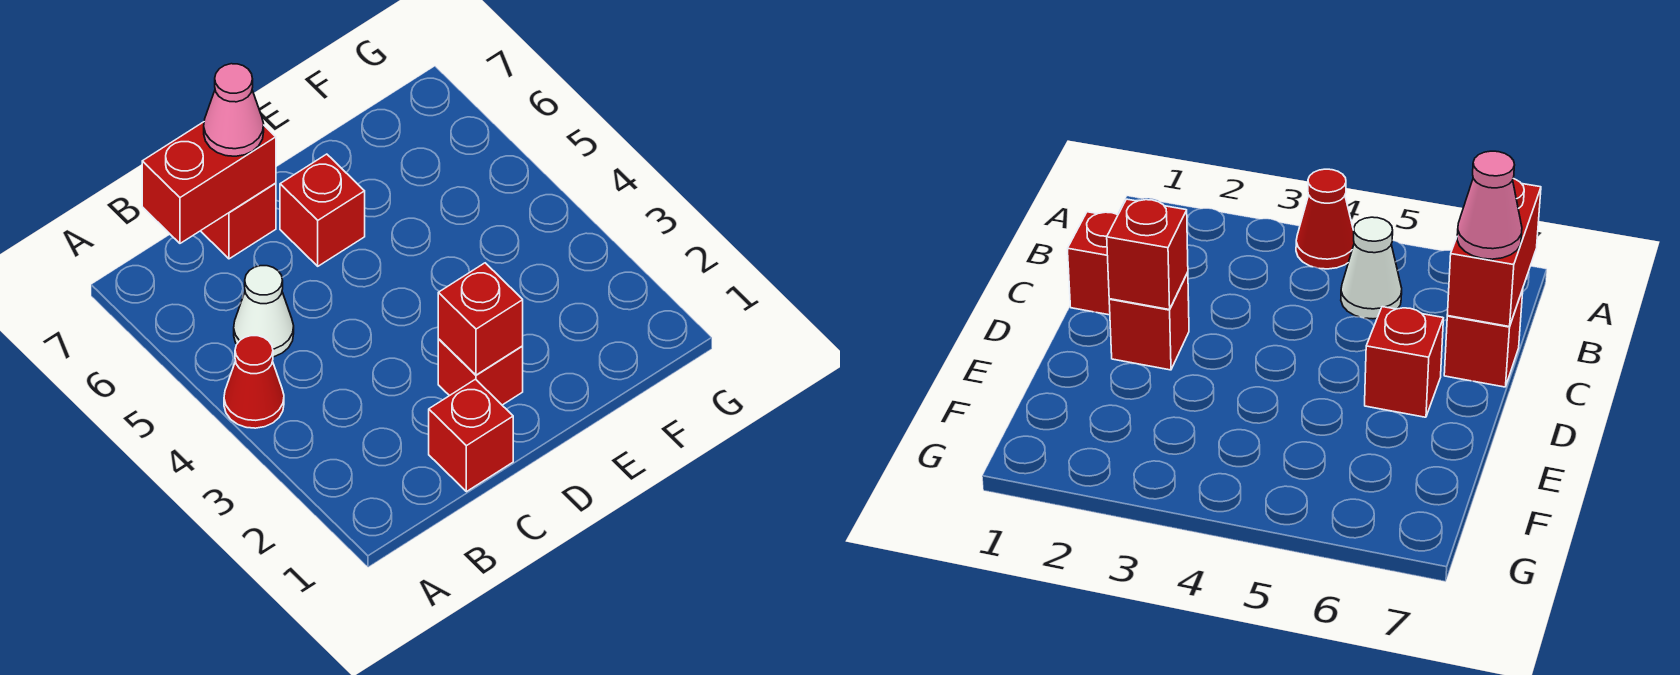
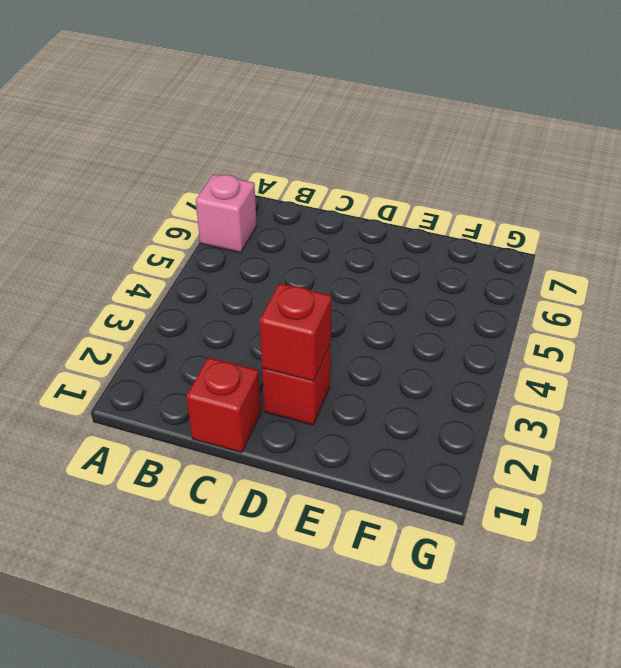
pink 1x1 brick [196,174,257,252] -> none
none -> red 1x1 cone [224,336,284,428]
none -> white 1x1 cone [234,266,294,357]

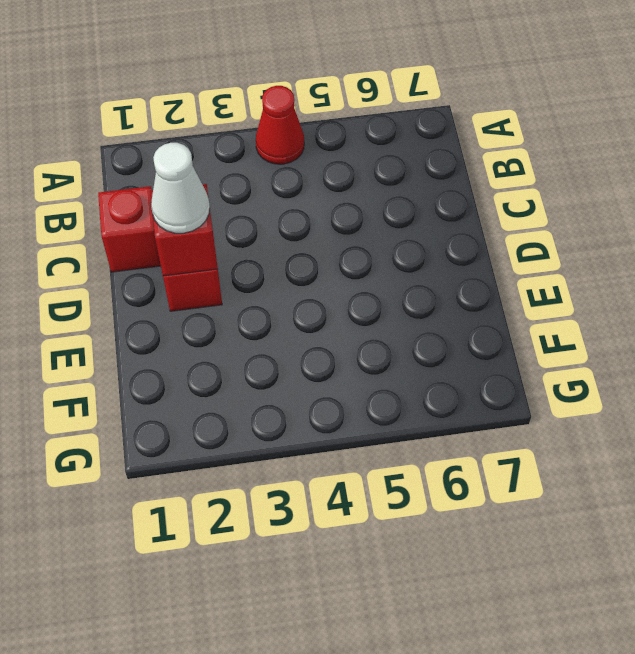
white 1x1 cone [151,143,210,233] -> white 1x1 cone moved to [234,266,294,357]
none -> red 1x1 brick [201,183,276,259]
none -> red 1x1 brick [280,154,365,266]

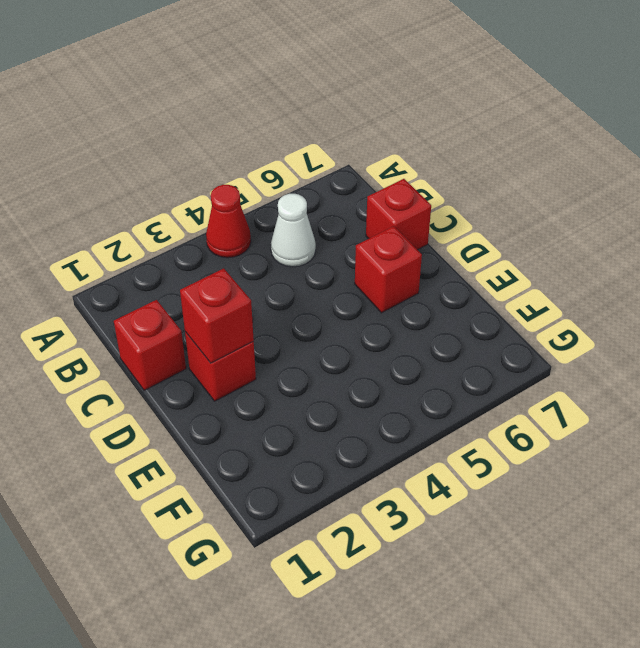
none -> red 1x2 brick [142,122,276,243]
none -> pink 1x1 cone [204,64,264,156]

